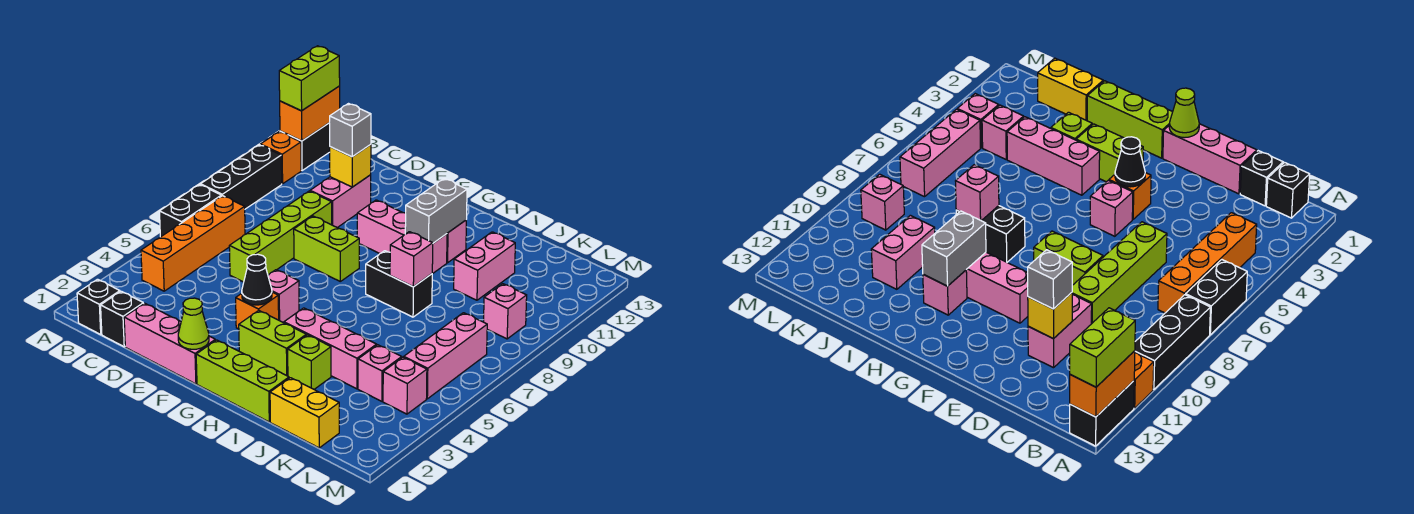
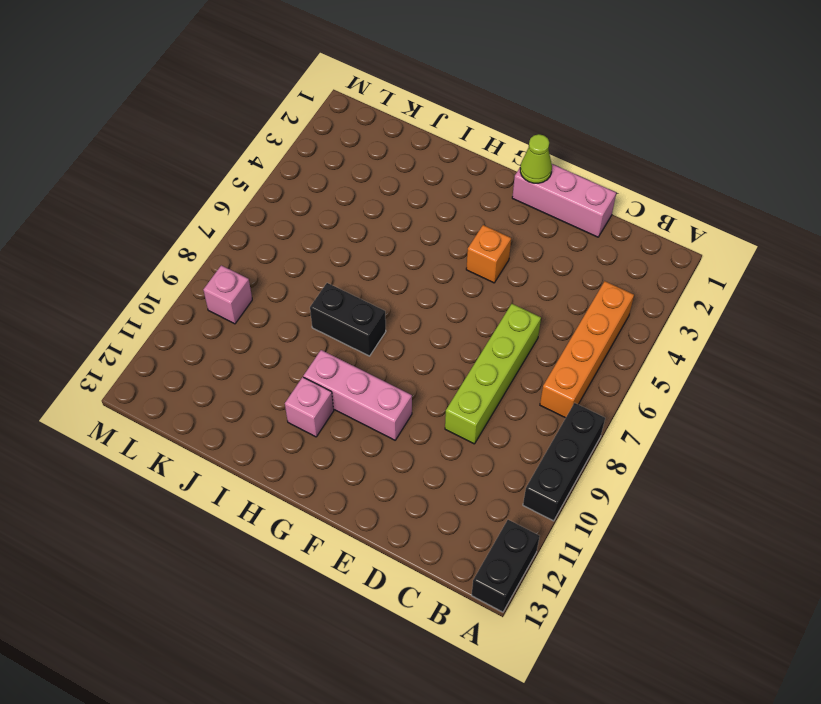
none -> black 1x2 brick [160,185,221,237]
none -> orange 1x1 brick [260,132,301,184]
none -> black 1x1 brick [77,279,120,334]
none -> black 1x1 brick [101,291,143,347]

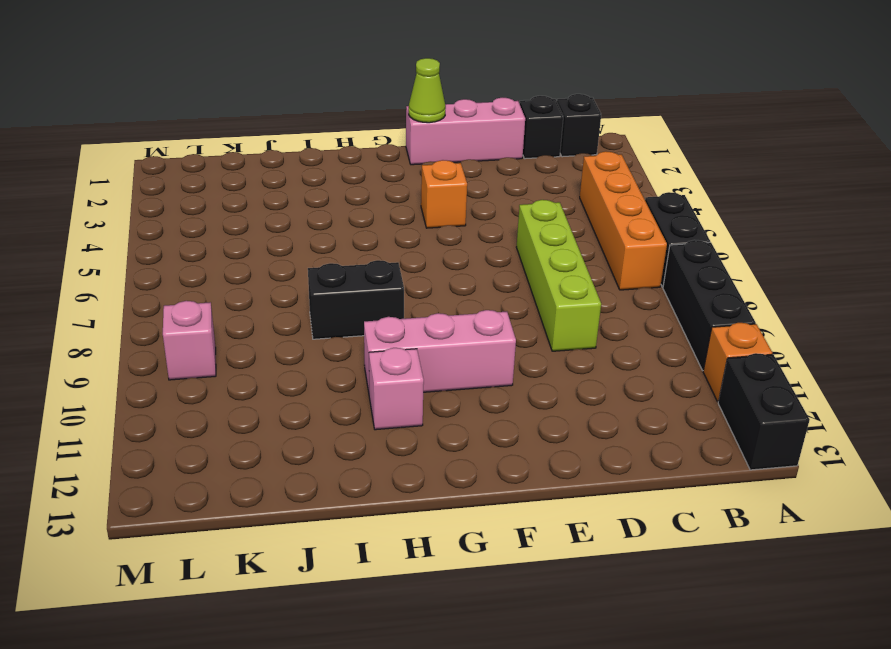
none -> pink 1x2 brick [310,175,371,228]
none -> lime 1x2 brick [294,216,359,281]
none -> pink 1x1 brick [268,270,299,322]
none -> lime 1x3 brick [196,340,289,422]

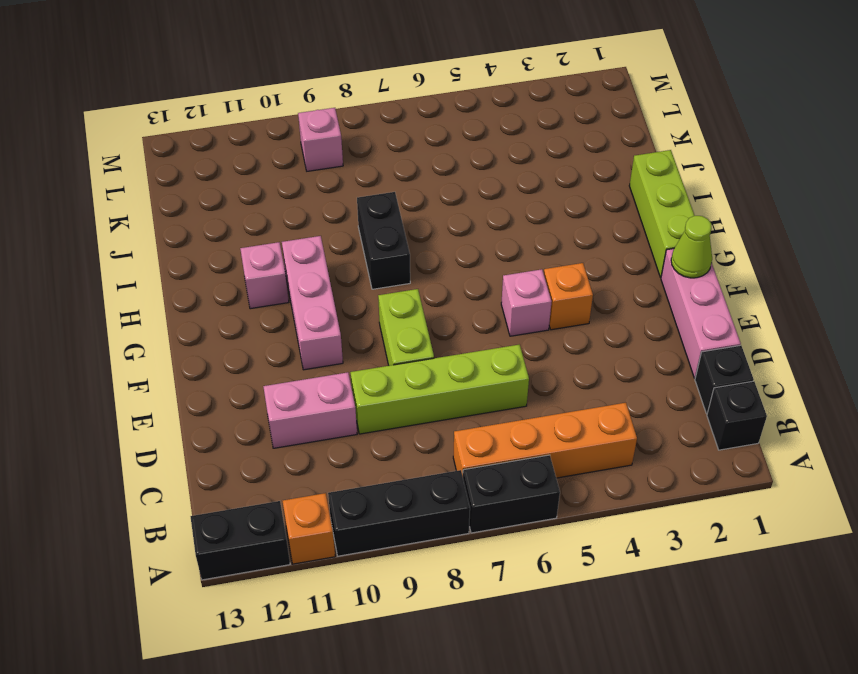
none -> lime 1x2 brick [239,310,306,376]
none -> pink 1x3 brick [284,308,377,389]
none -> lime 1x1 brick [288,335,331,389]
none -> yellow 1x2 brick [270,378,339,448]

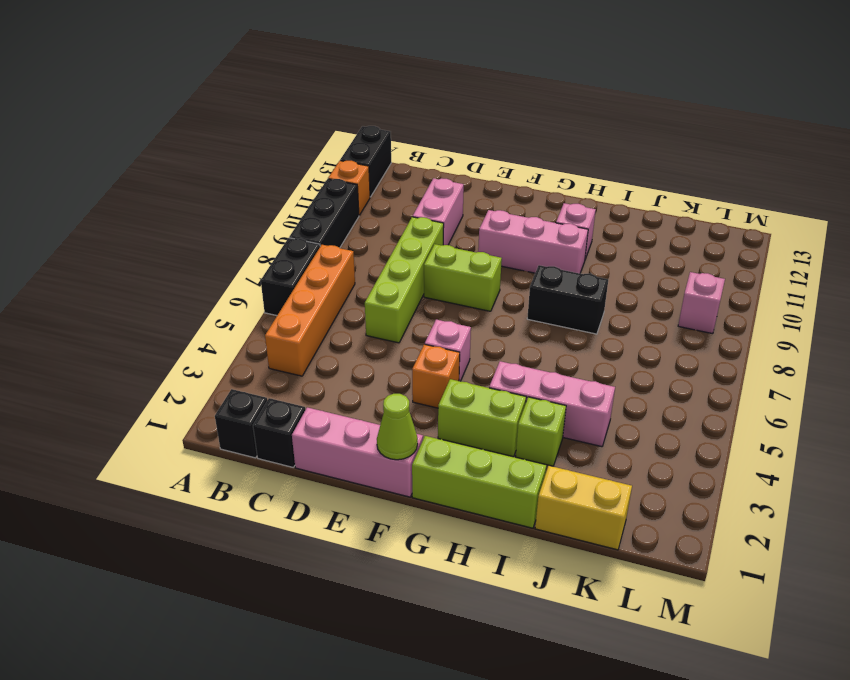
none -> pink 1x2 brick [454,232,515,300]
none -> pink 1x1 brick [358,345,402,401]
none -> pink 1x1 brick [383,357,427,414]
none -> pink 1x3 brick [404,313,487,399]

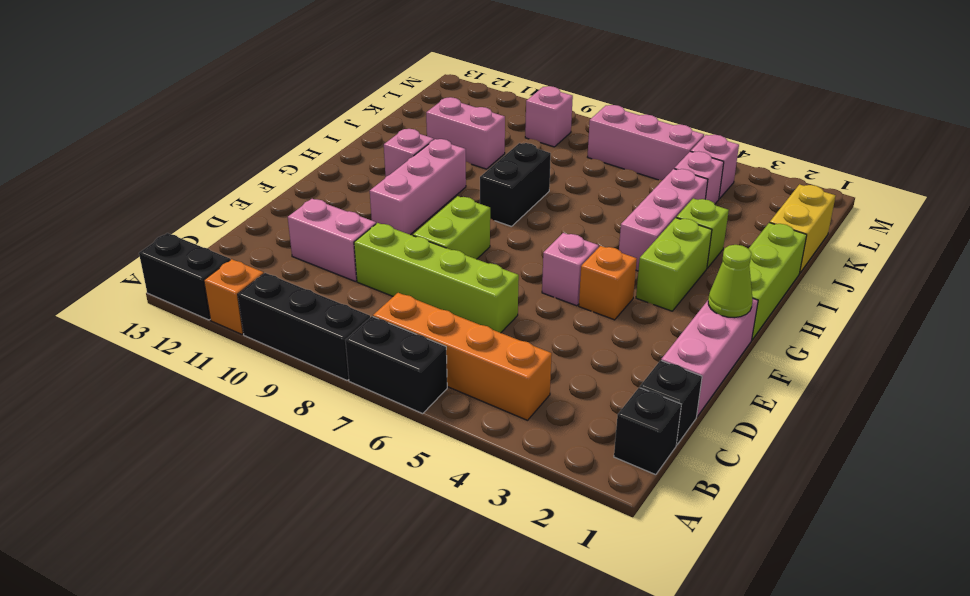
none -> orange 1x2 brick [280,86,340,141]
none -> yellow 1x1 brick [330,145,371,187]
none -> black 1x1 cone [242,254,272,305]
none -> grey 1x2 brick [405,179,467,243]

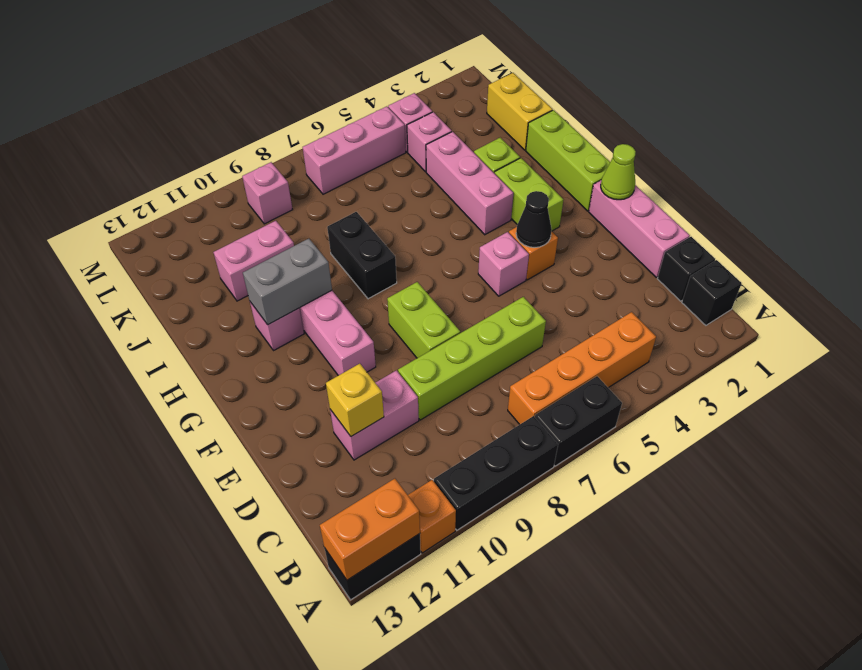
none -> pink 1x1 brick [390,232,433,287]
none -> lime 1x2 brick [279,46,340,111]
none -> grey 1x1 brick [329,104,371,157]

